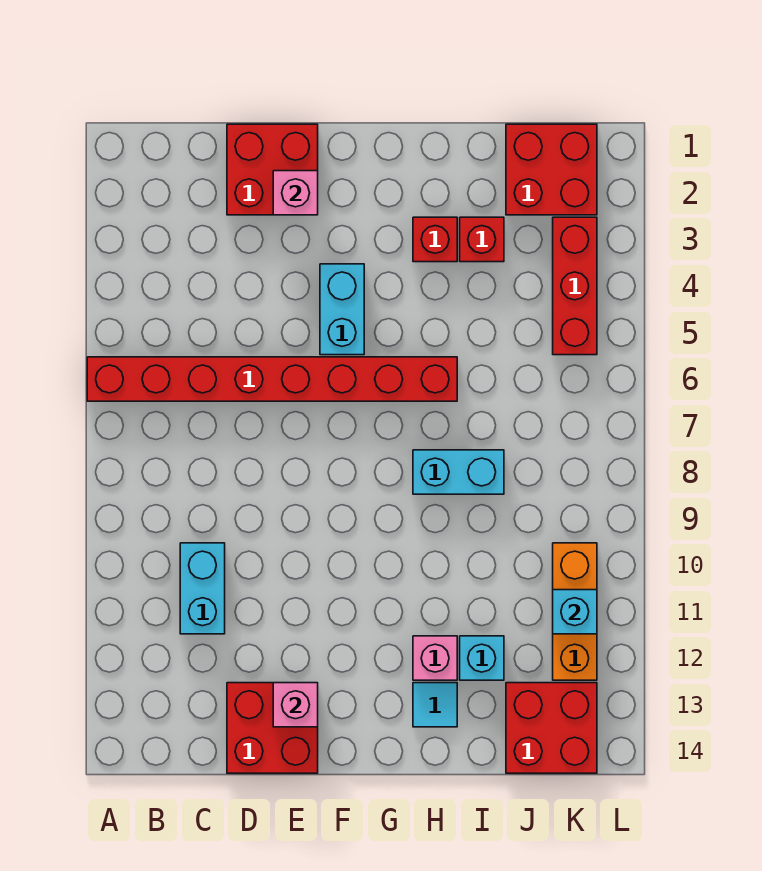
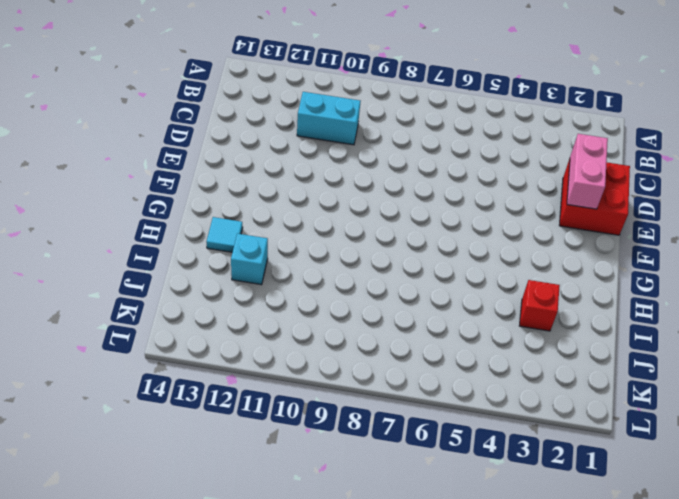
pink 1x2 brick [567,134,608,209] -> pink 1x1 brick [273,171,318,215]
none -> red 1x8 brick [87,357,457,401]
none -> red 2x2 brick [227,683,318,773]
none -> cyan 1x2 brick [320,264,364,355]

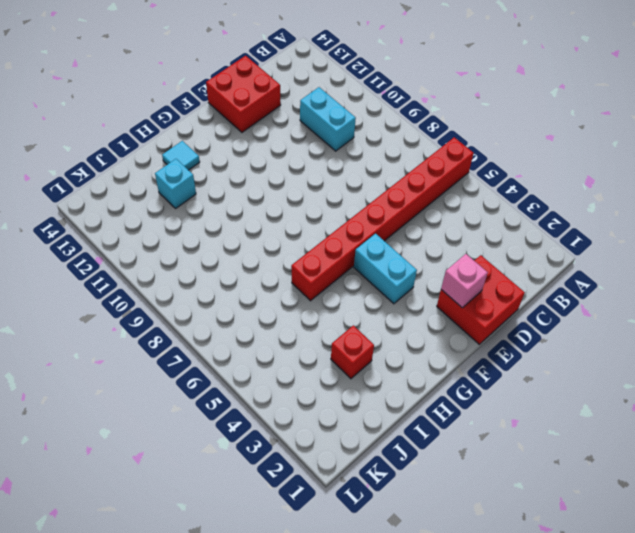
none -> red 1x1 brick [413,217,457,262]
none -> cyan 1x2 brick [413,450,504,494]
none -> pink 1x1 brick [413,636,457,680]

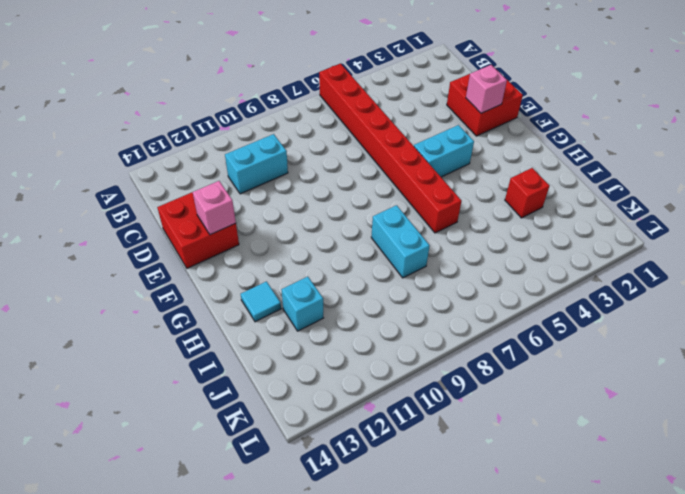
none -> red 1x1 brick [413,217,457,262]
none -> pink 1x1 brick [413,636,457,680]
none -> red 2x2 brick [506,124,597,215]

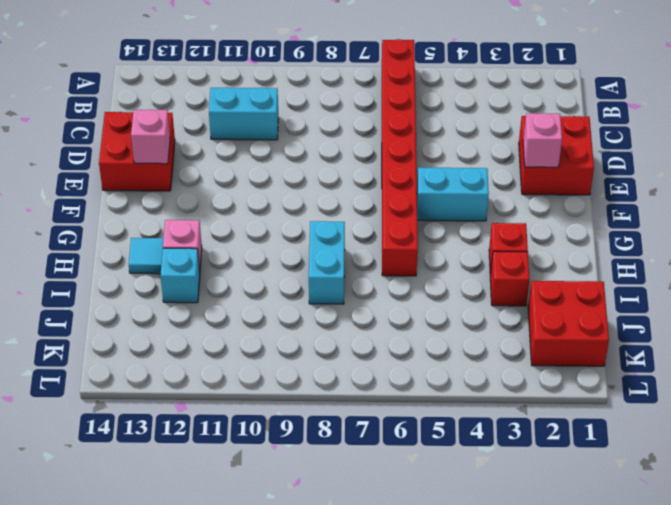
none -> red 2x2 brick [506,683,597,773]
none -> red 1x3 brick [553,217,597,355]
none -> orange 1x3 brick [553,543,597,680]

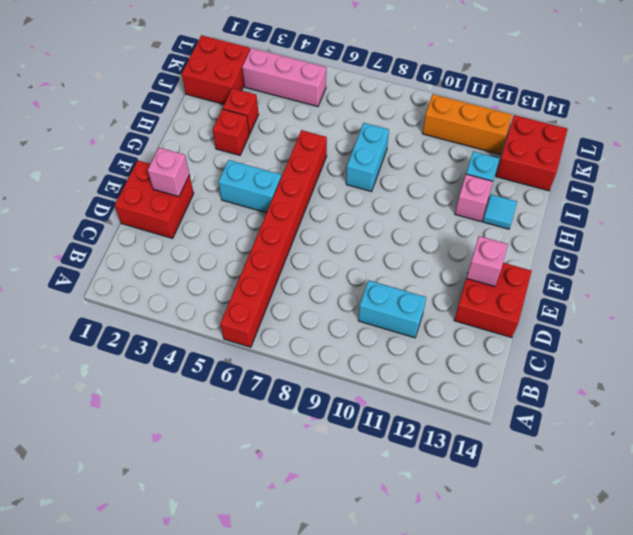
pink 1x3 brick [242,48,326,107] -> red 1x3 brick [553,217,597,355]
none -> cyan 1x1 brick [553,590,597,634]

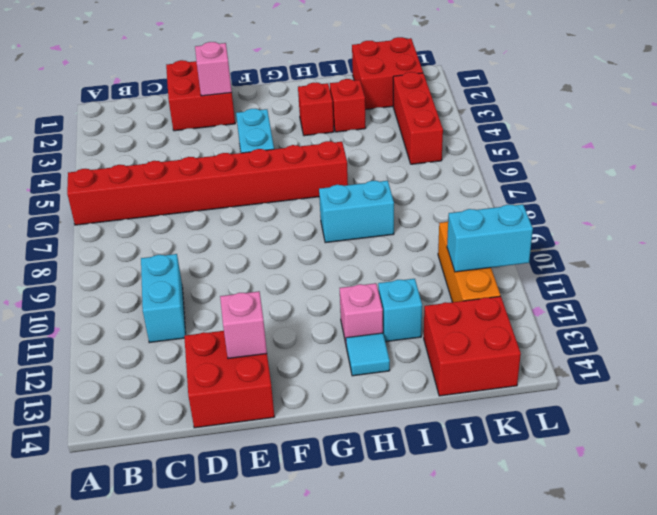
cyan 1x2 brick [447,204,533,272] -> cyan 1x1 brick [553,590,597,634]

